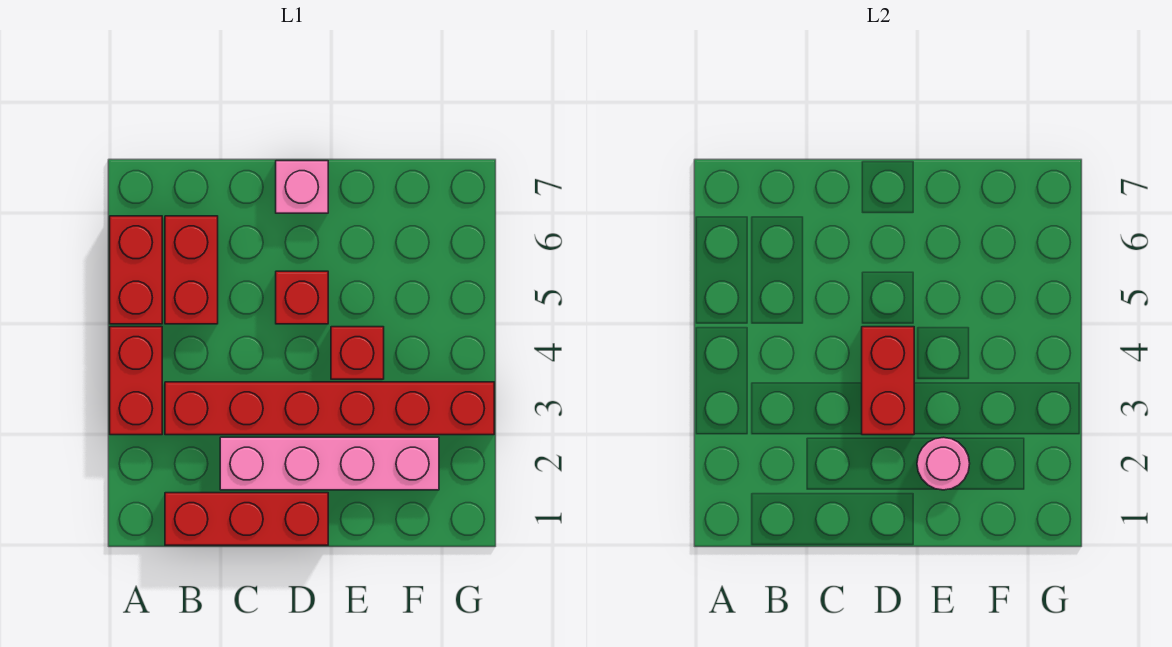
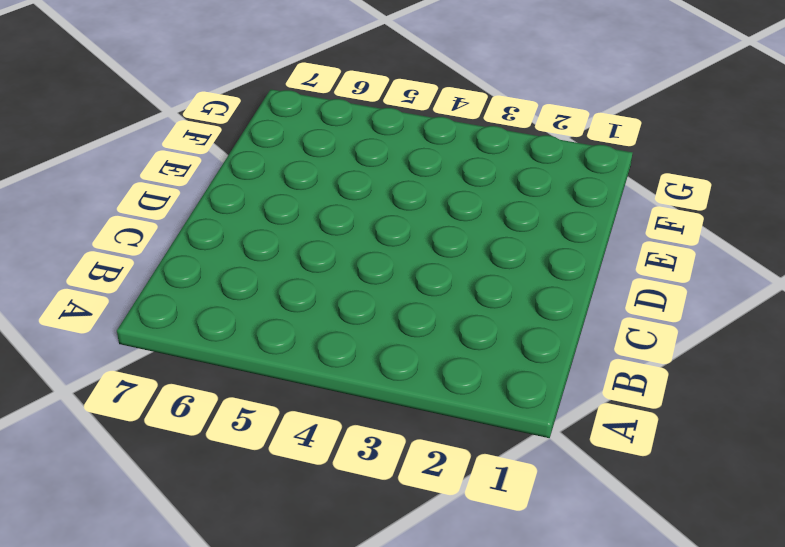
none -> red 1x2 brick [110,327,162,435]
none -> red 1x2 brick [110,216,162,324]

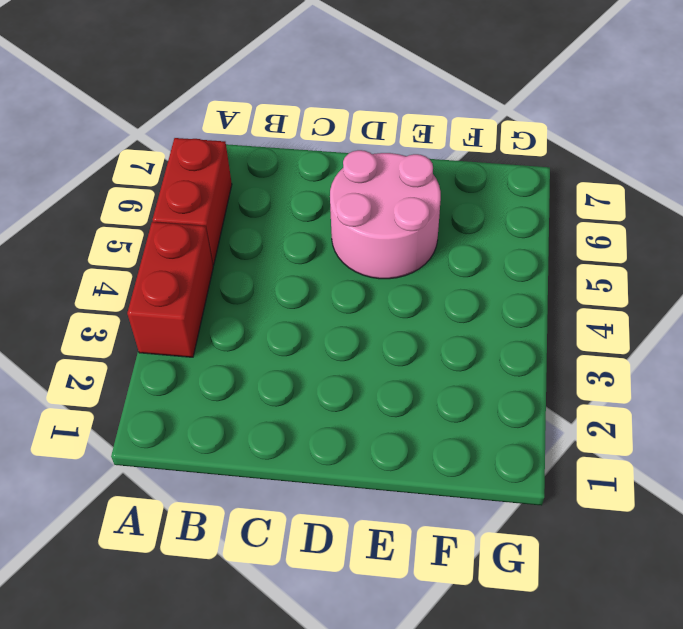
pink 2x2 round brick [330,150,441,279] -> red 1x1 brick [276,271,328,324]
none -> red 1x3 brick [165,493,328,545]
none -> red 1x6 brick [165,382,494,435]

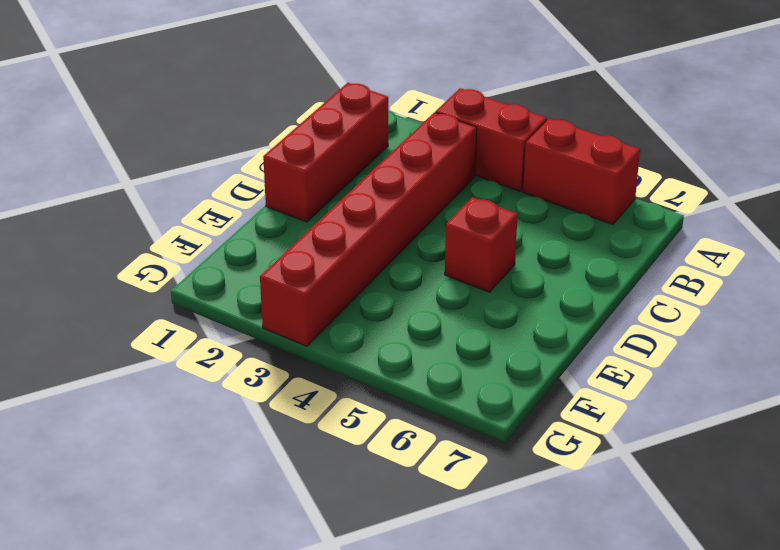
none -> red 1x2 brick [165,216,218,324]
none -> pink 1x4 brick [220,437,439,490]

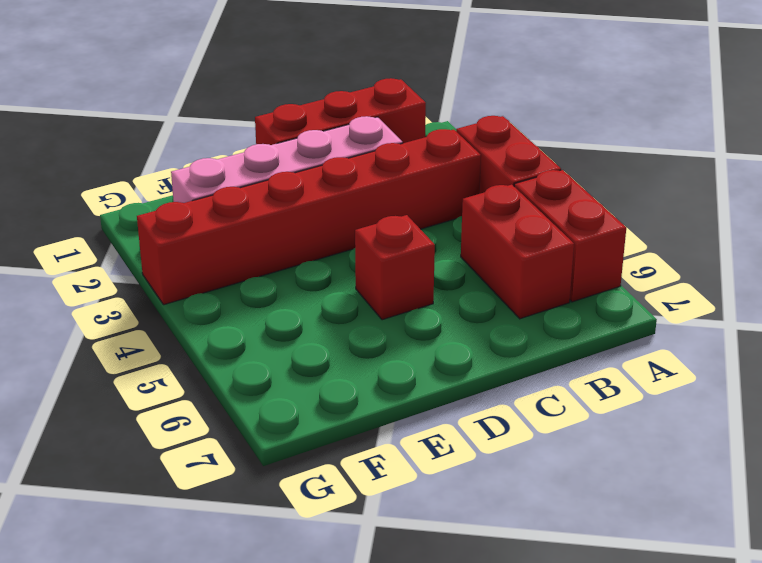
none -> pink 1x1 brick [276,161,328,213]
none -> red 1x1 brick [331,327,384,379]

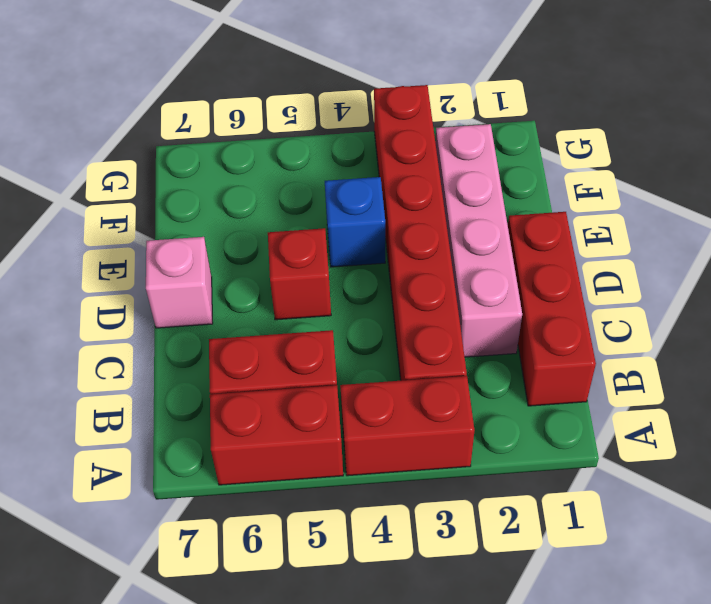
blue 1x1 brick [325,177,385,267] -> red 1x1 brick [331,327,384,379]
none -> red 1x2 brick [862,327,914,435]
none -> pink 1x1 round brick [917,437,970,490]

